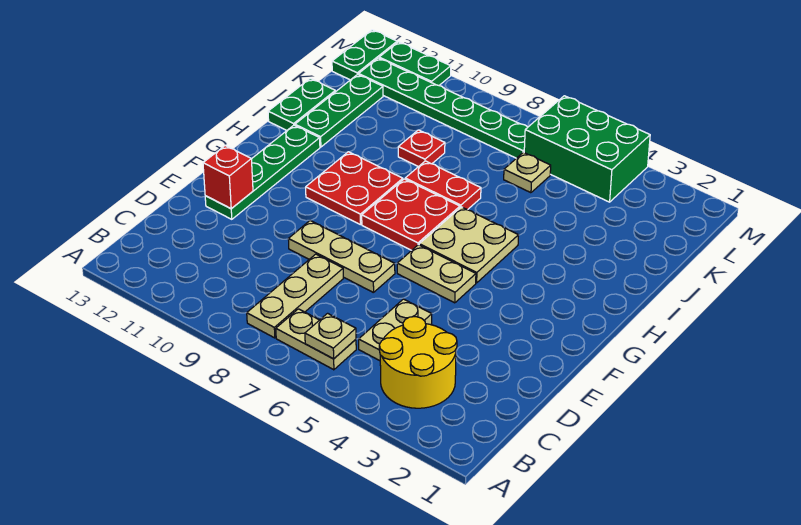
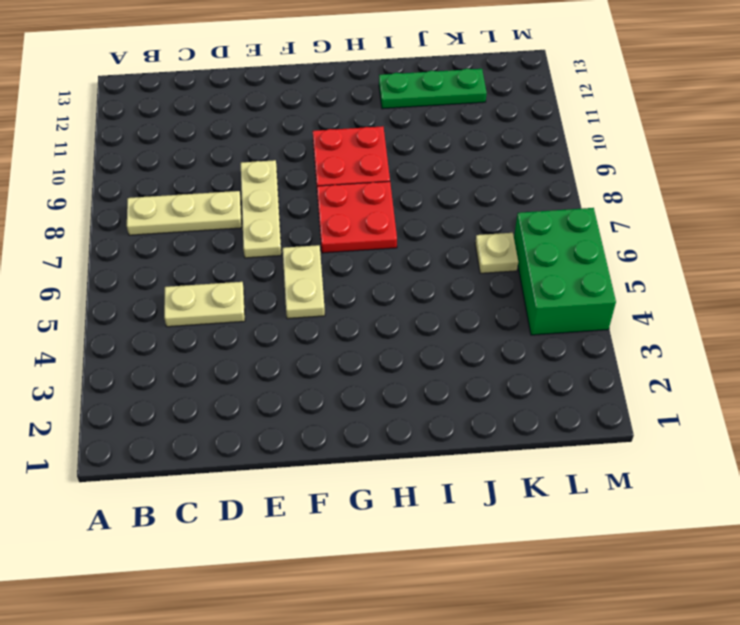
none -> yellow 2x2 round brick [379,317,457,408]
none -> tan 1x2 plate [276,309,356,370]
none -> green 1x4 plate [205,125,320,219]

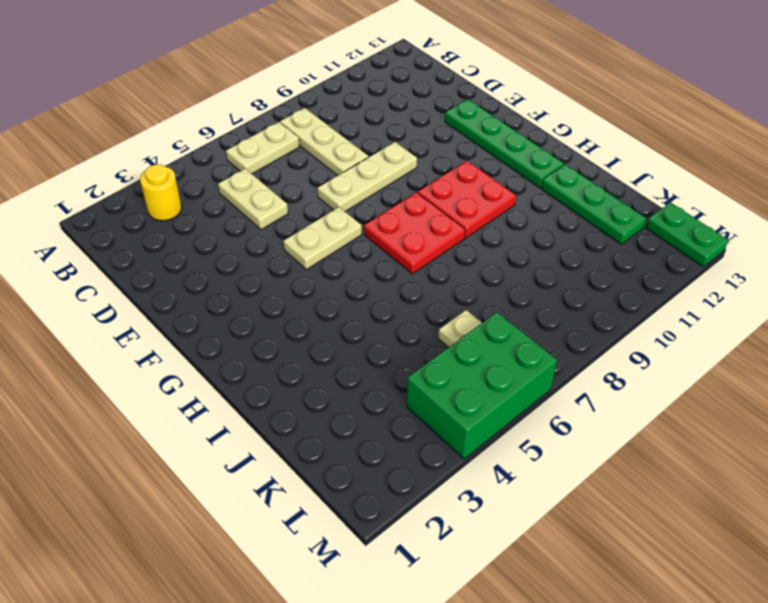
yellow 1x1 round brick [140,164,182,221] -> yellow 2x2 round brick [379,317,457,408]
none -> tan 2x2 plate [419,207,519,283]
none -> red 1x2 plate [405,161,481,210]
none -> green 1x2 plate [268,79,335,130]

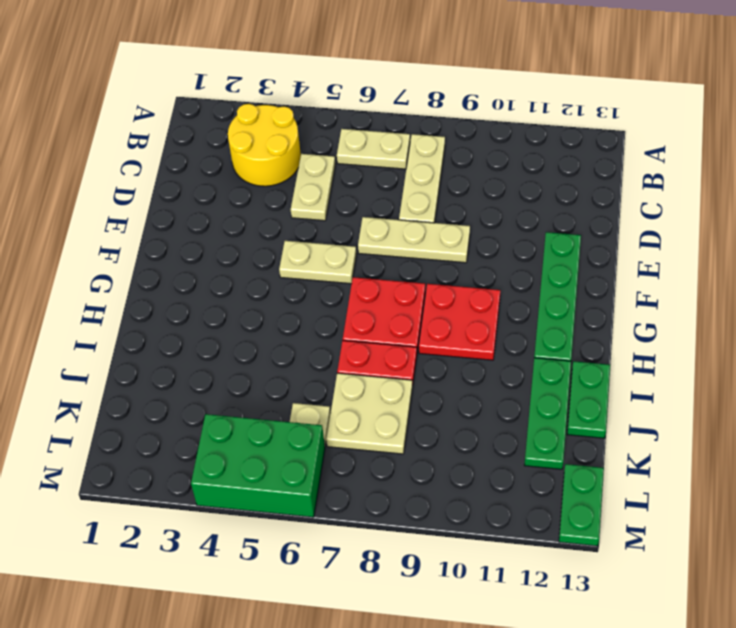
tan 2x2 plate [326,373,413,454] -> tan 2x2 plate moved to [419,207,519,283]
none -> red 1x1 plate [398,130,445,167]
none -> green 1x6 plate [359,58,528,158]
none -> green 1x2 plate [379,42,451,85]

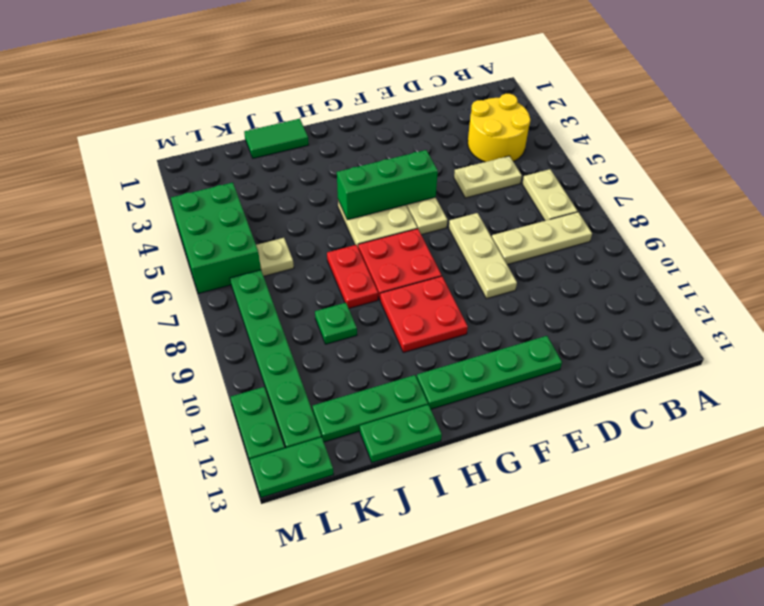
green 1x3 brick [337,150,438,220] -> none
green 1x2 tile [244,119,309,158] -> none
green 1x1 plate [315,303,357,344] -> red 1x1 plate [398,130,445,167]
none -> tan 1x1 plate [305,313,356,359]
none -> red 1x1 brick [203,146,253,209]

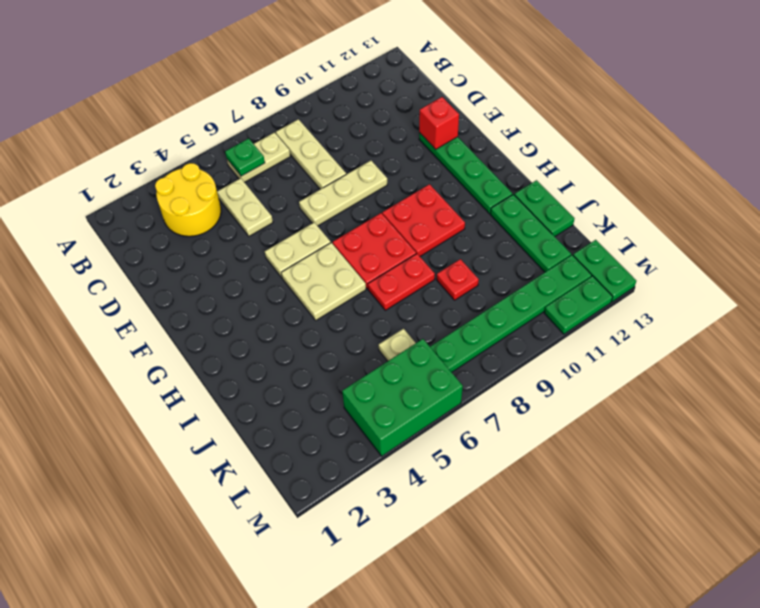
green 1x1 plate [225,138,265,176] -> tan 1x1 plate [305,313,356,359]

